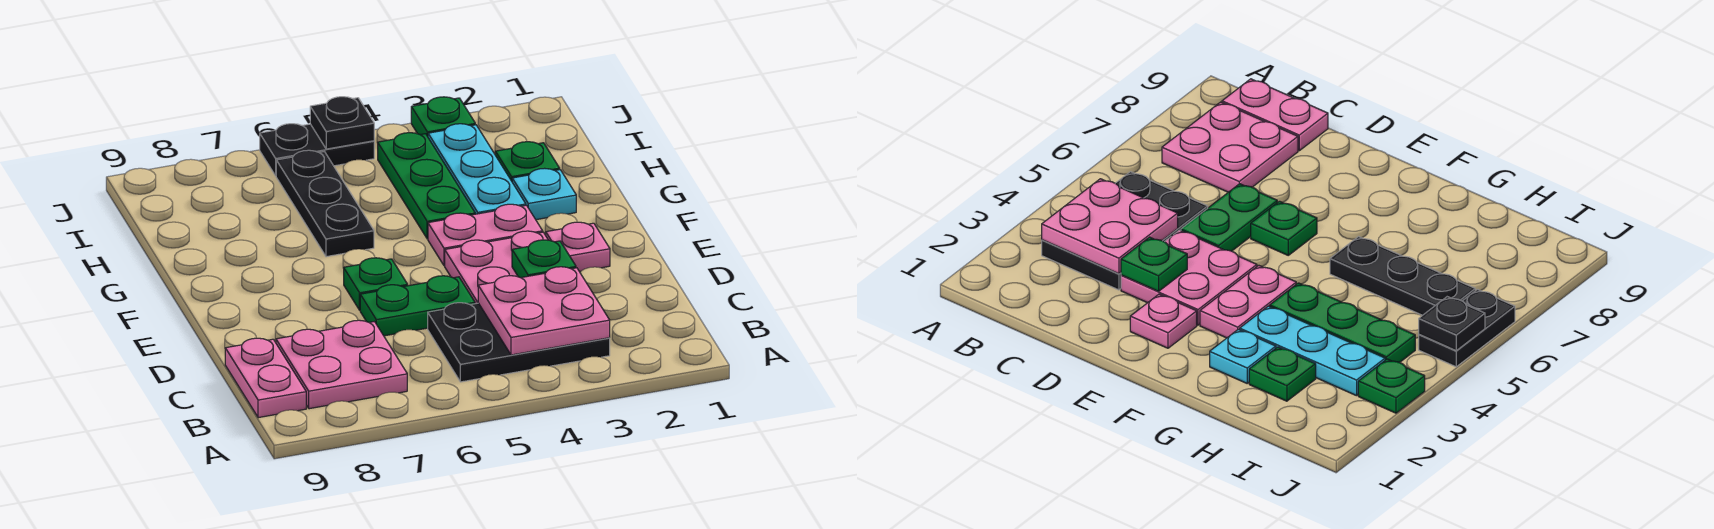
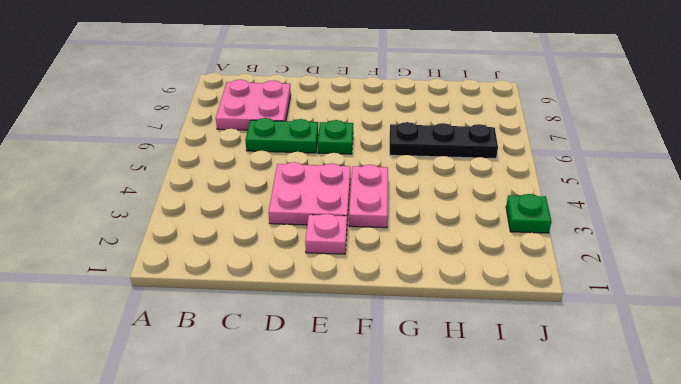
green 1x2 plate [245,118,318,153] -> green 1x2 plate turned to [360,276,475,336]
none -> black 2x3 plate [428,303,610,382]
none -> pink 1x2 plate [225,338,306,418]
none -> cyan 1x1 plate [512,168,576,220]

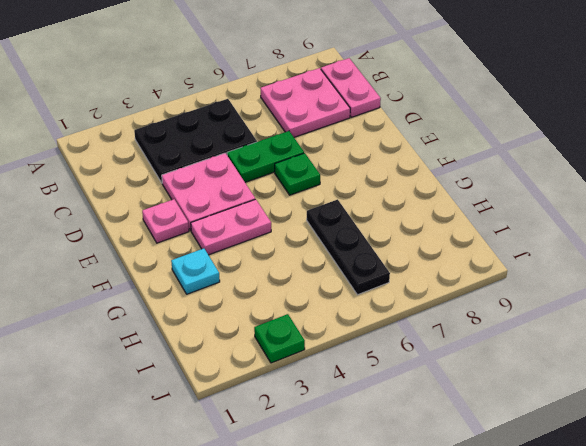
none -> cyan 1x3 plate [428,124,526,214]
none -> green 1x3 plate [378,133,475,239]
none -> green 1x1 plate [495,142,560,181]

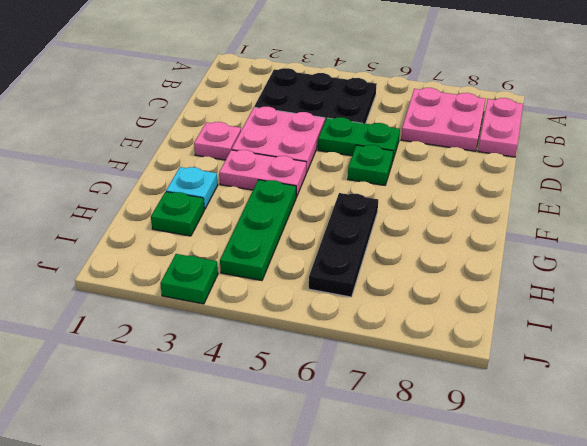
none -> cyan 1x3 plate [428,124,526,214]
none -> black 1x2 plate [260,124,374,176]
none -> pink 2x2 plate [478,267,610,355]

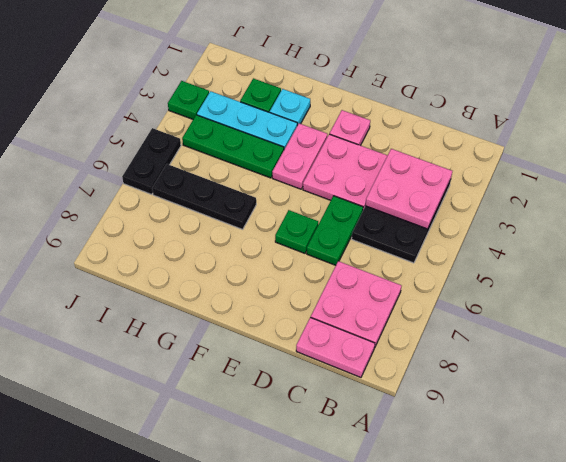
none -> green 1x1 plate [512,240,576,278]
none -> black 1x1 plate [310,97,374,149]

